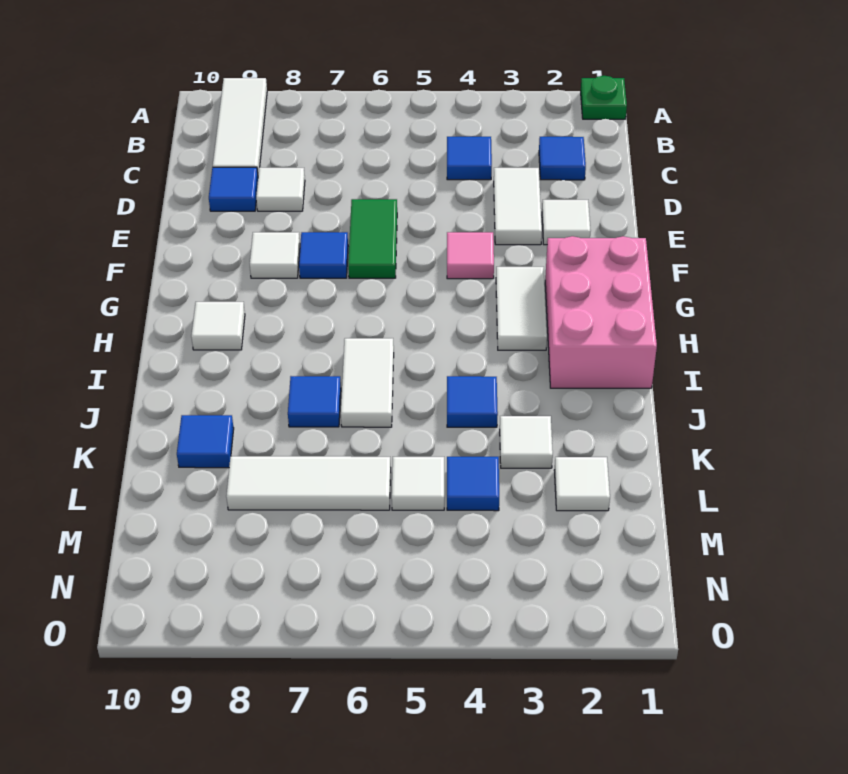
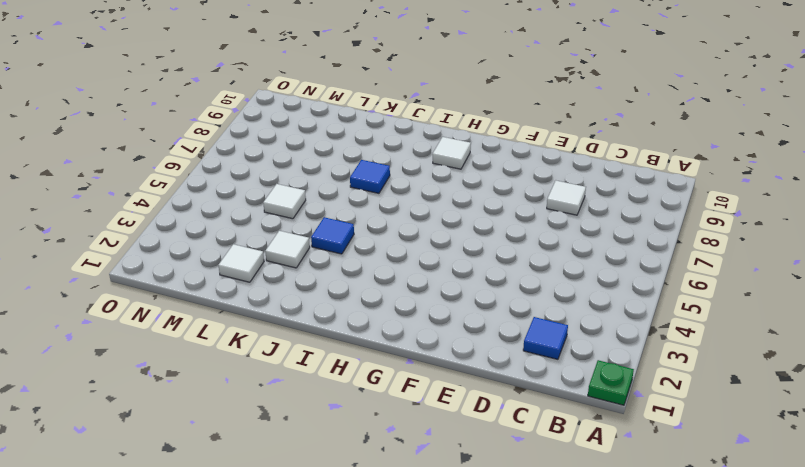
none -> white 1x3 tile [213,78,267,175]
none -> blue 1x1 tile [447,137,492,180]
none -> white 1x2 tile [494,168,542,245]

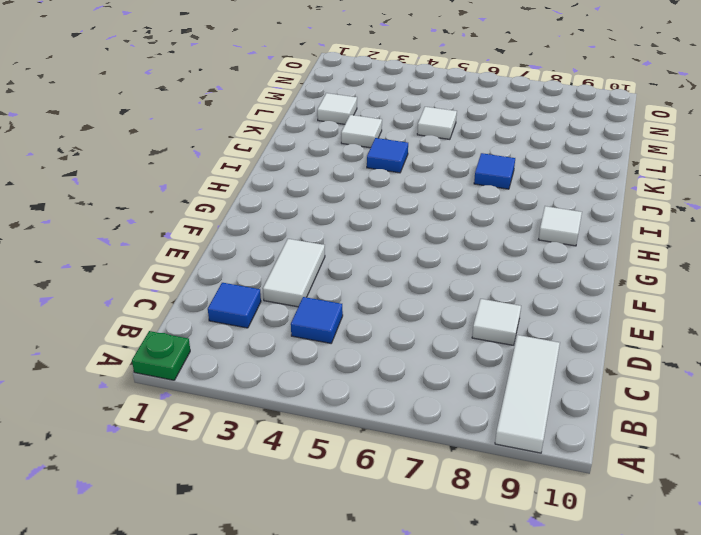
none -> blue 1x1 tile [209,167,258,211]
none -> white 1x1 tile [542,200,591,245]
none -> green 1x2 tile [348,199,397,278]

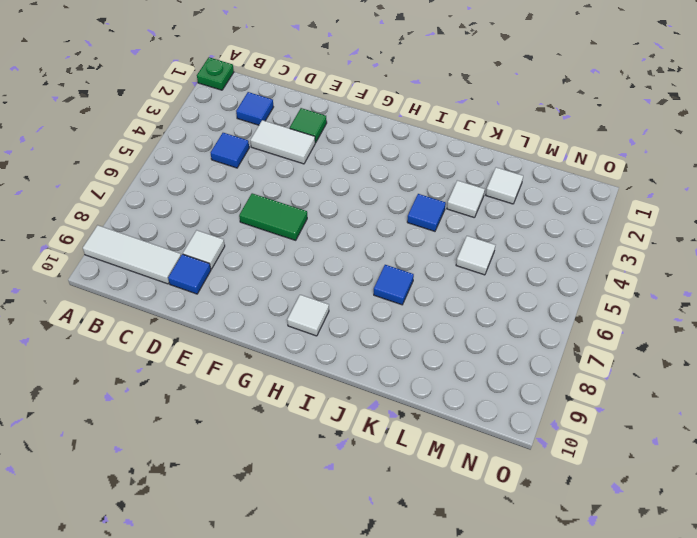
green 1x1 tile [290,108,327,143] -> white 1x1 tile [542,200,591,245]
none -> pink 1x1 tile [447,232,494,279]
none -> blue 1x1 tile [299,232,348,278]
none -> white 1x1 tile [250,232,300,278]

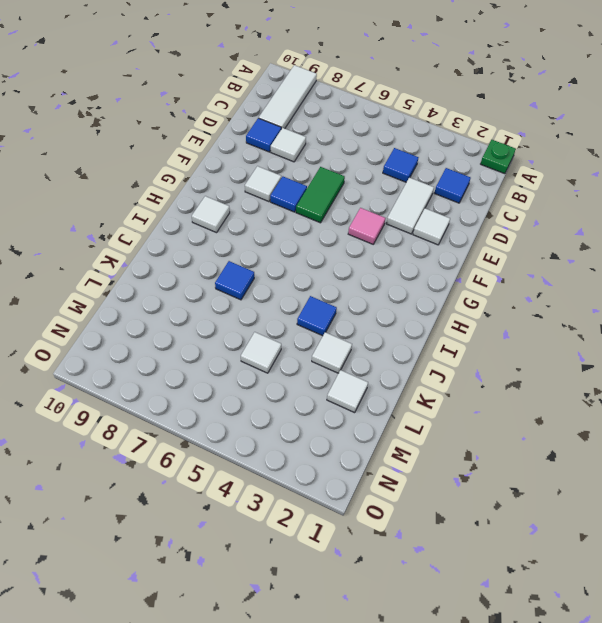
none -> pink 2x3 brick [545,236,657,388]
none -> white 1x2 tile [496,267,547,350]
none -> white 1x2 tile [341,338,394,427]

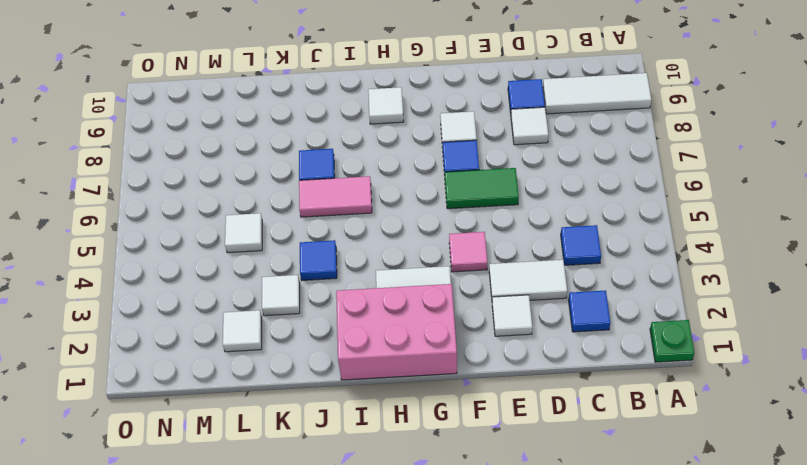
pink 1x2 tile [299,176,372,217] -> white 1x2 tile [341,338,394,427]
none -> blue 1x1 tile [177,415,234,468]
none -> blue 1x1 tile [447,457,499,511]
none -> white 1x3 tile [226,456,391,510]

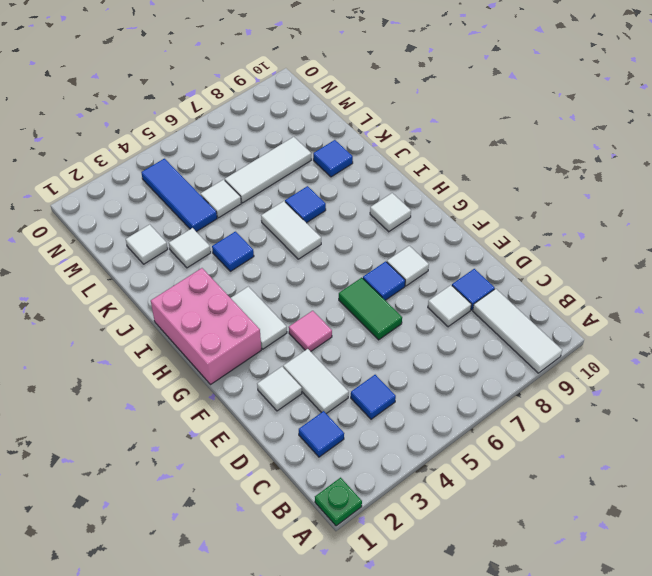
blue 1x3 tile [141,159,217,232] -> blue 1x1 tile [447,457,499,511]

